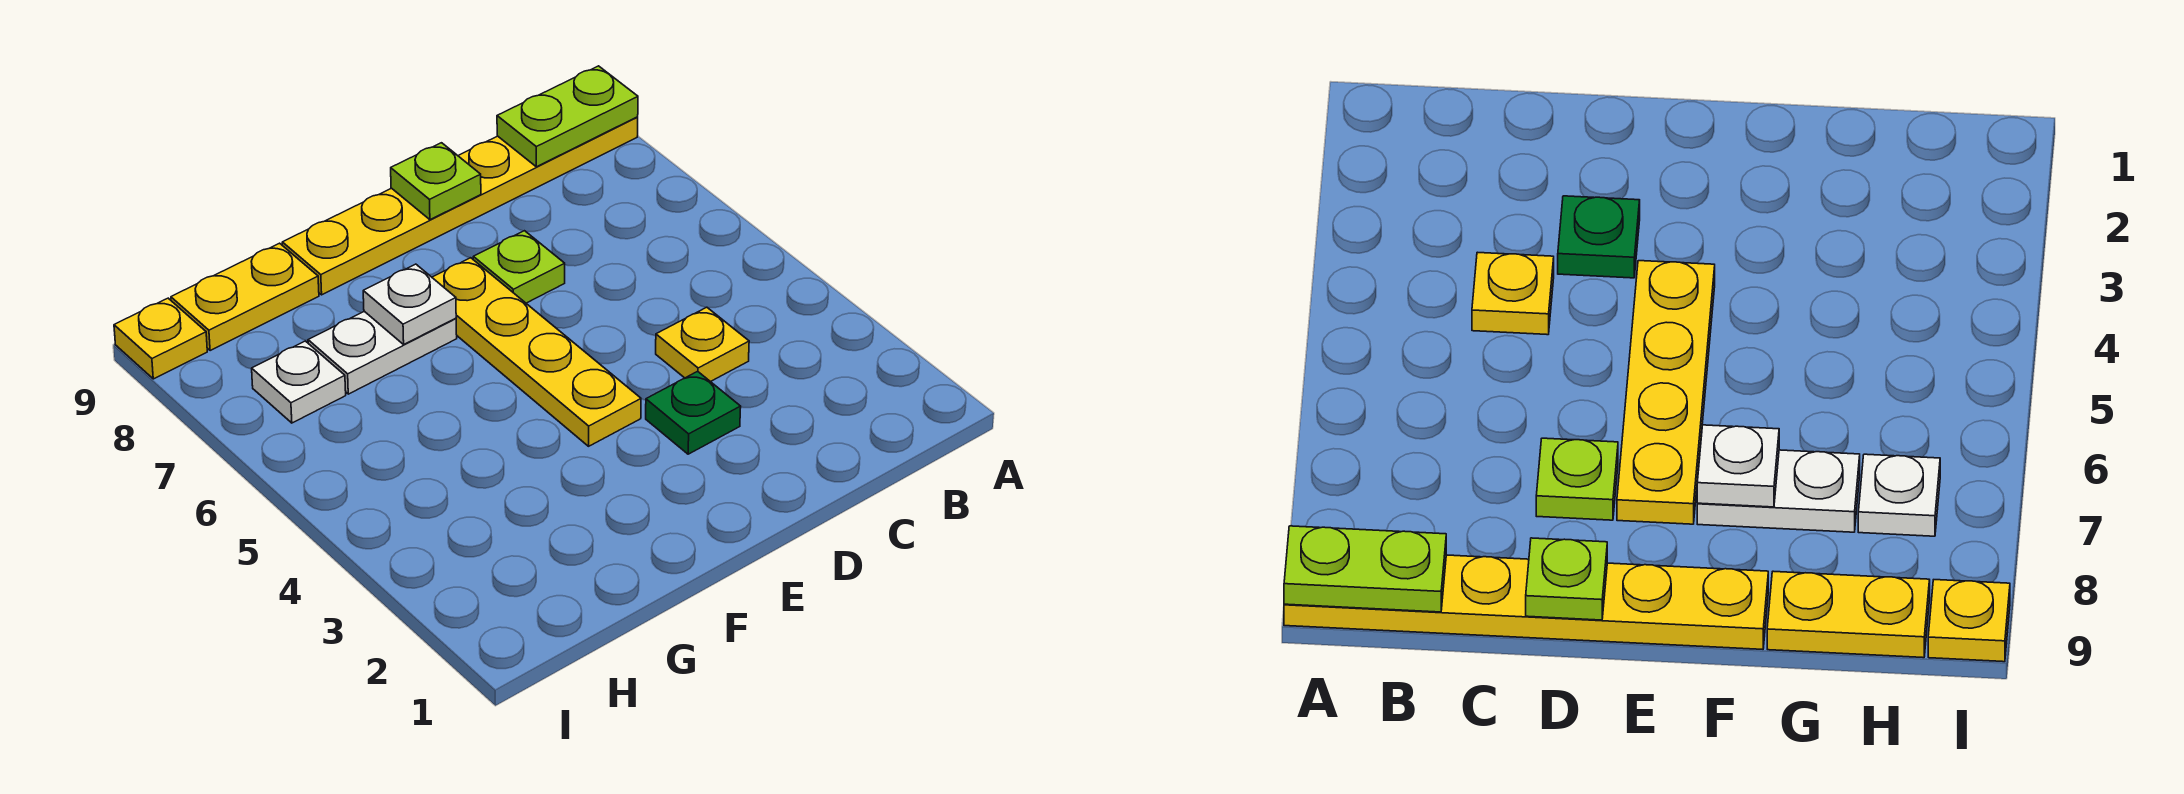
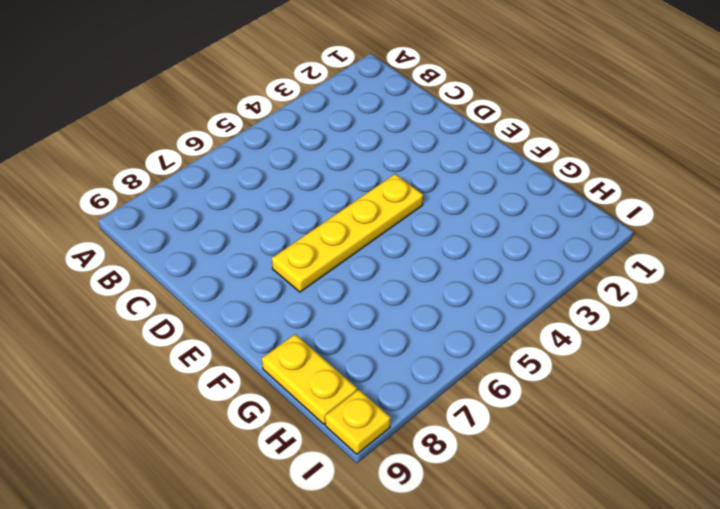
none -> yellow 1x6 plate [282,117,638,295]
none -> yellow 1x1 plate [656,307,749,382]
none -> green 1x1 plate [646,371,741,454]

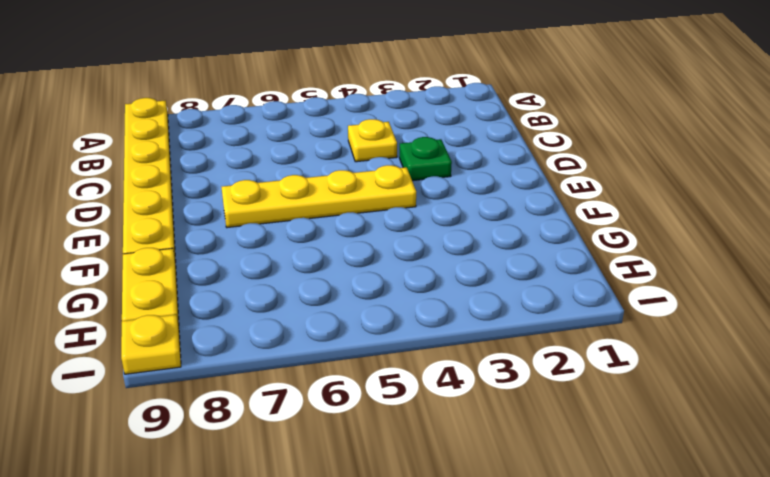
none -> lime 1x1 plate [473,231,565,303]
none -> white 1x2 plate [308,311,457,394]
none -> white 1x1 plate [252,341,346,423]

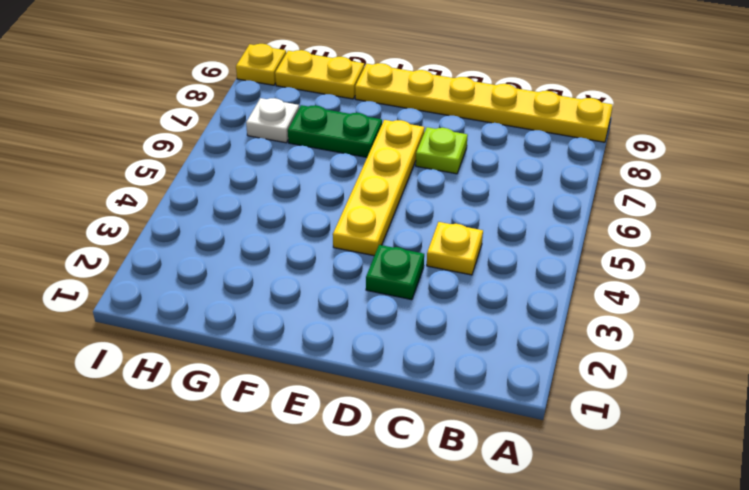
green 1x2 plate [288,105,382,157] -> white 1x2 plate [308,311,457,394]
none -> lime 1x2 plate [497,66,638,167]
none -> lime 1x1 plate [391,143,481,220]
none -> white 1x1 plate [363,264,456,344]

